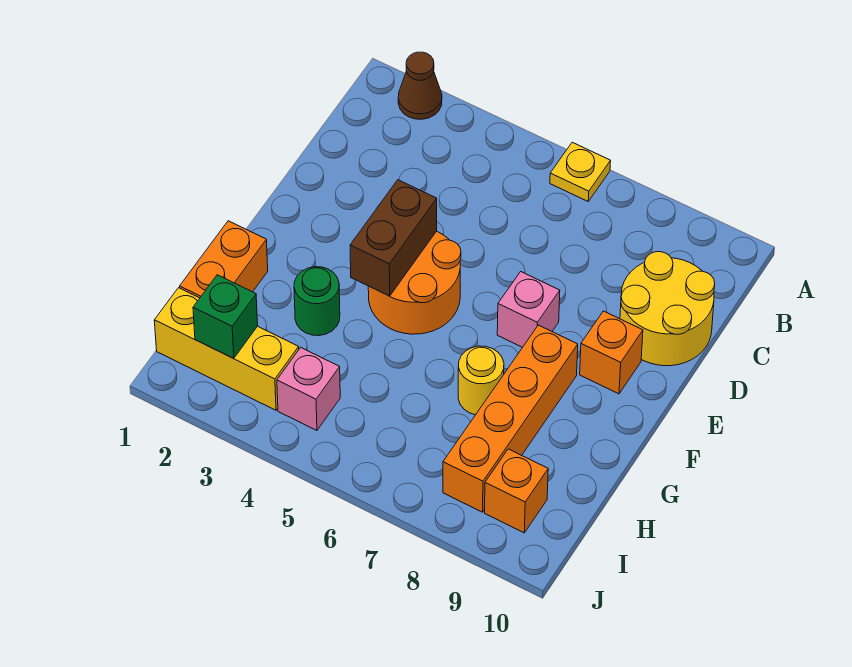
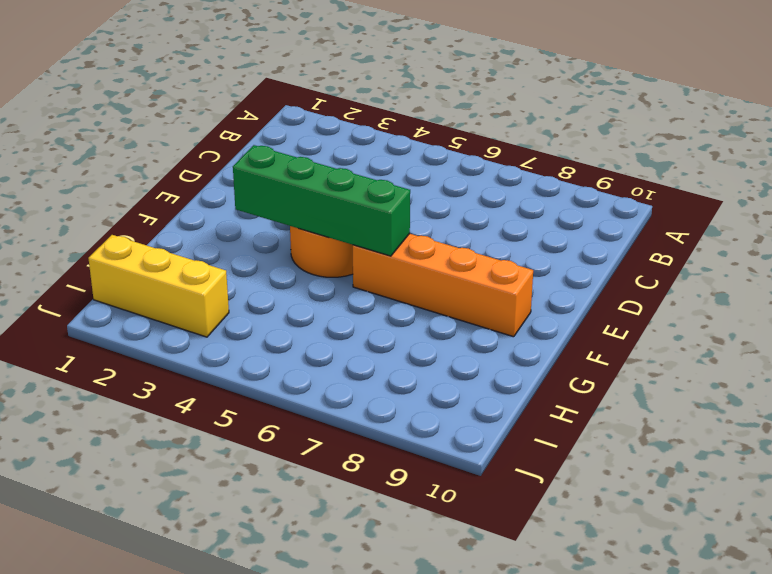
green 1x4 brick [233,145,410,256] -> brown 1x2 brick [350,180,437,296]
orange 1x4 brick [353,234,533,337] -> orange 1x4 brick turned to [443,325,578,512]
none -> brown 1x1 cone [398,52,442,119]
none -> yellow 1x1 plate [550,142,611,201]
none -> yellow 2x2 round brick [620,252,715,366]

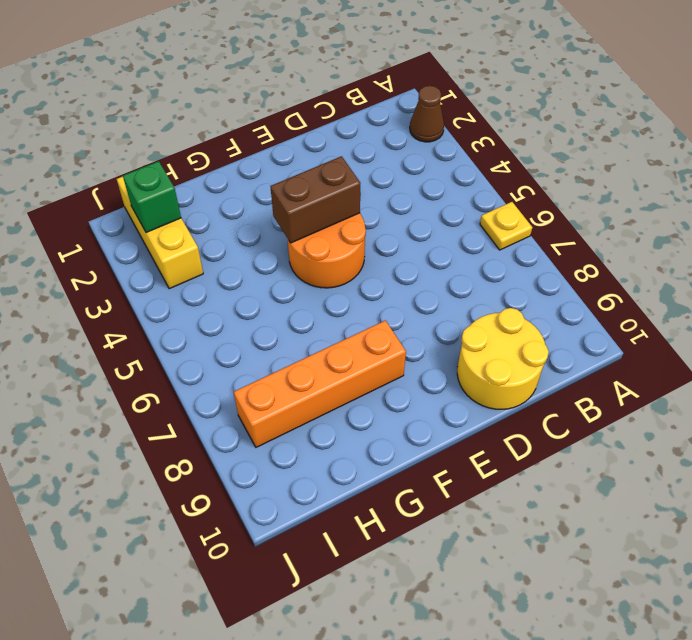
none -> pink 1x1 brick [497,272,560,347]
none -> orange 1x1 brick [580,311,643,394]
none -> orange 1x2 brick [180,221,268,298]

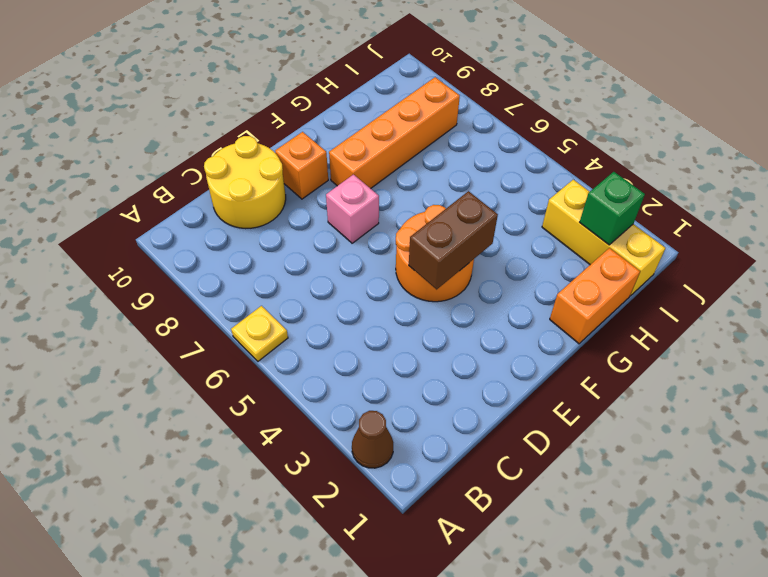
none -> green 1x1 round brick [294,267,340,336]
none -> yellow 1x1 round brick [458,346,504,415]
none -> pink 1x1 brick [277,347,340,430]

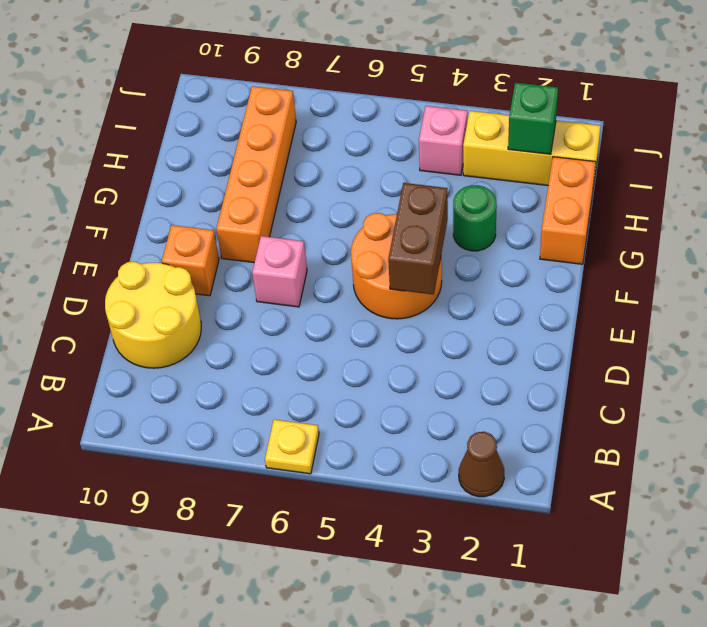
none -> yellow 1x1 round brick [458,346,504,415]
none -> orange 1x1 brick [485,449,548,533]

